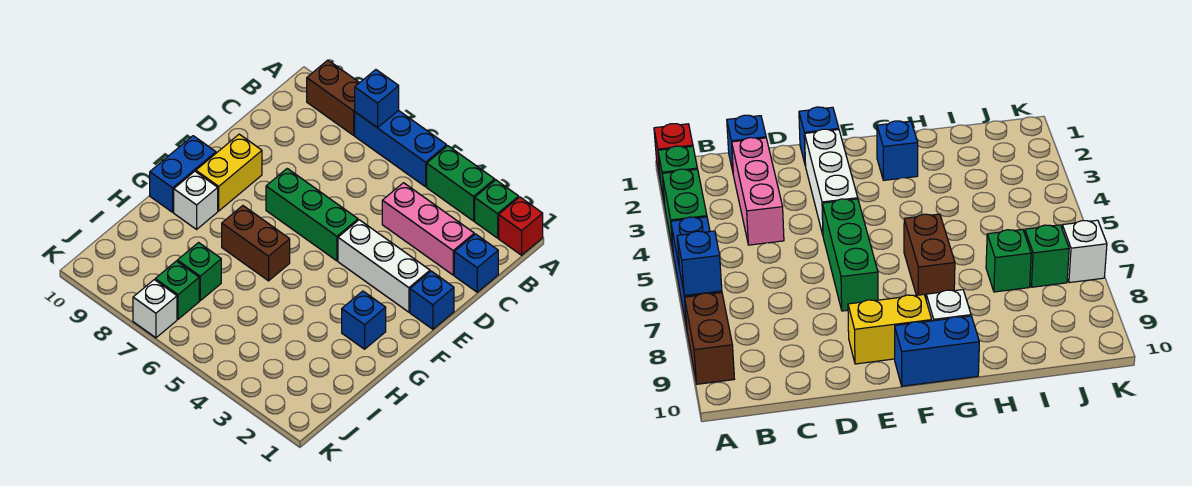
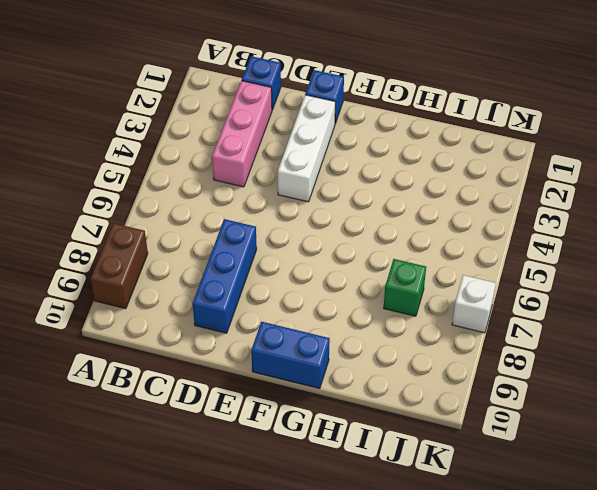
blue 1x3 brick [193,219,257,333] -> blue 1x3 brick moved to [355,110,447,187]
none -> red 1x1 brick [499,197,543,255]
none -> green 1x1 brick [475,180,519,238]
none -> green 1x2 brick [427,146,495,221]

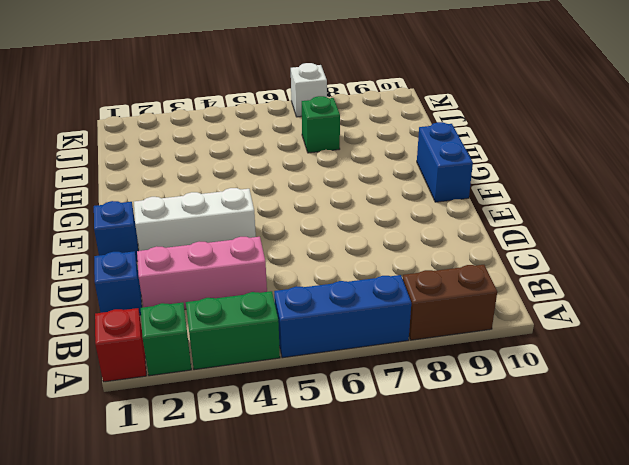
none -> green 1x3 brick [266,169,358,261]
none -> yellow 1x2 brick [196,134,262,211]
none -> blue 1x1 brick [342,291,386,349]

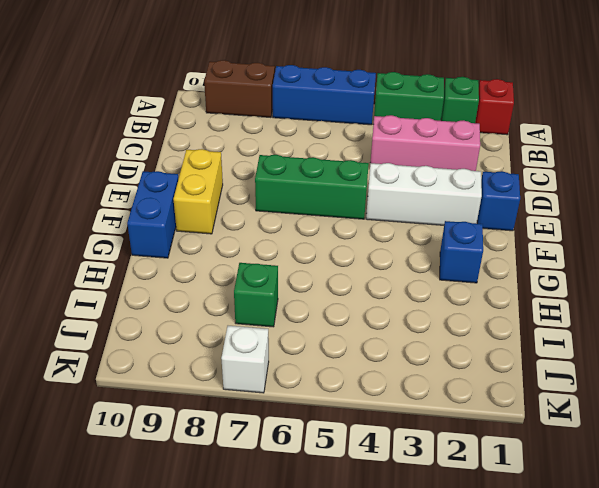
none -> blue 1x1 brick [454,234,498,292]
none -> brown 1x2 brick [222,206,290,281]
none -> white 1x1 brick [174,171,218,229]

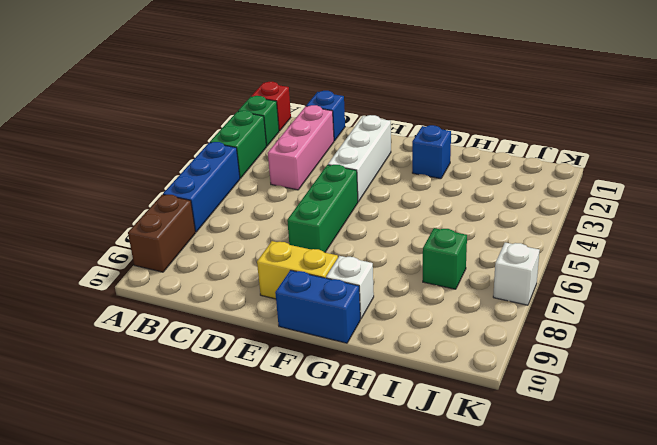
none -> blue 1x1 brick [410,271,454,329]
none -> brown 1x2 brick [222,206,290,281]
none -> green 1x1 brick [155,261,199,319]

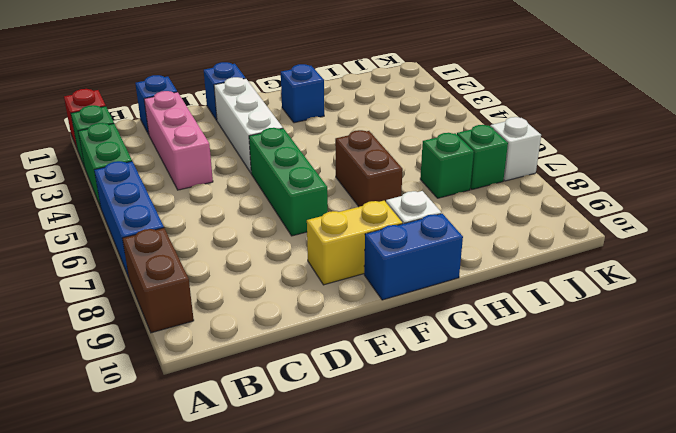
none -> blue 1x1 brick [355,70,399,128]

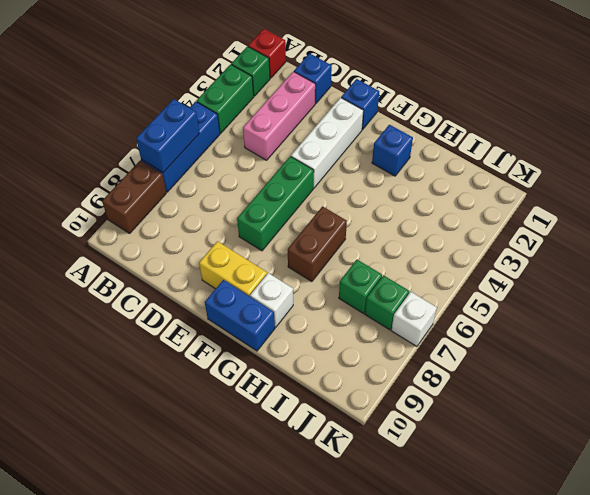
blue 1x2 brick [136,99,199,172] -> blue 1x1 brick [355,70,399,128]

